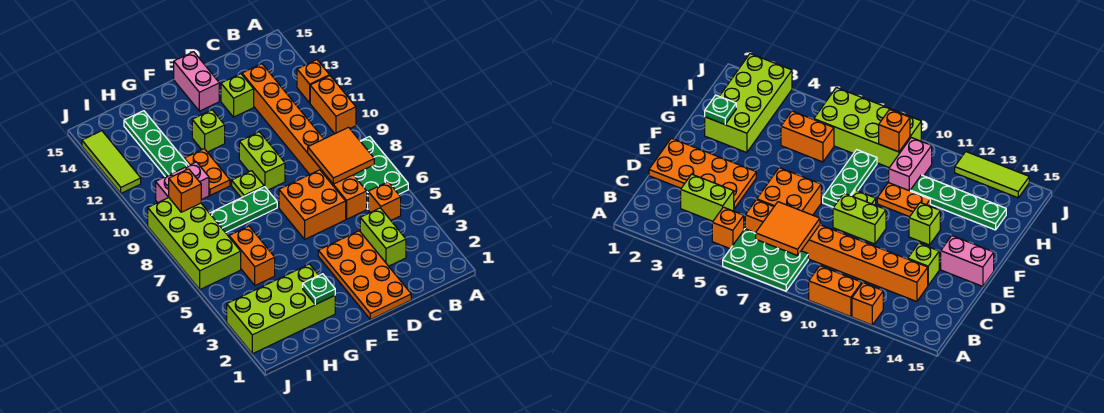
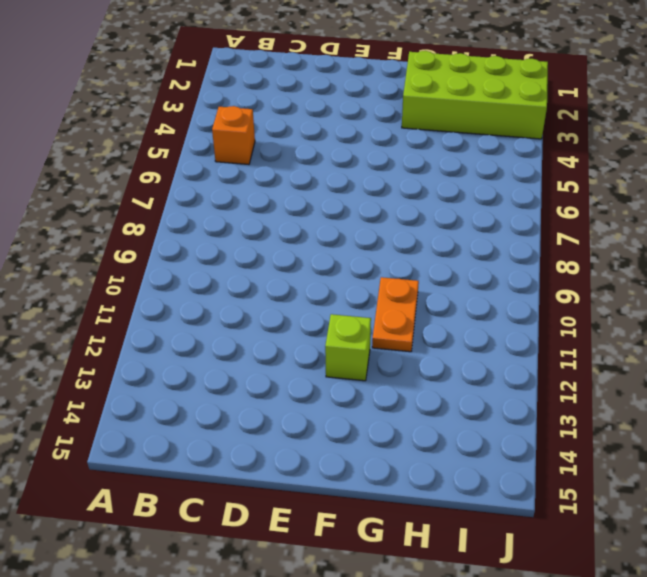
none -> green 2x3 plate [354,137,408,209]
none -> orange 1x2 brick [310,76,356,134]
none -> orange 1x1 brick [297,60,330,103]

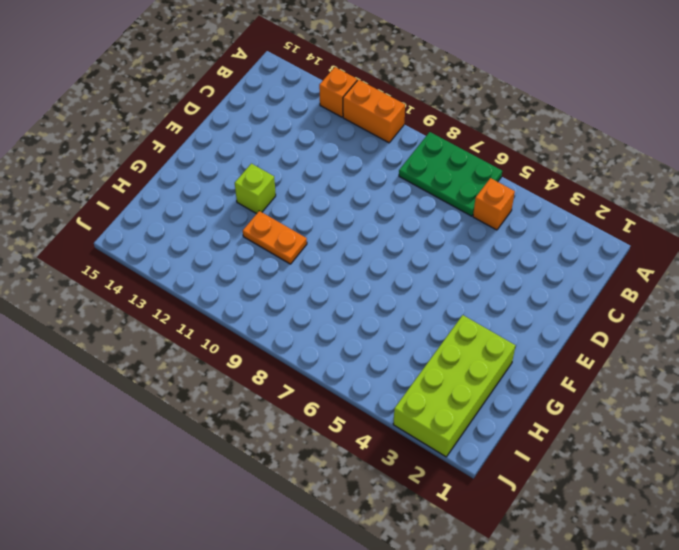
none -> lime 1x2 brick [360,208,406,266]
none -> orange 1x8 brick [242,64,367,219]
none -> orange 2x4 plate [318,231,411,320]

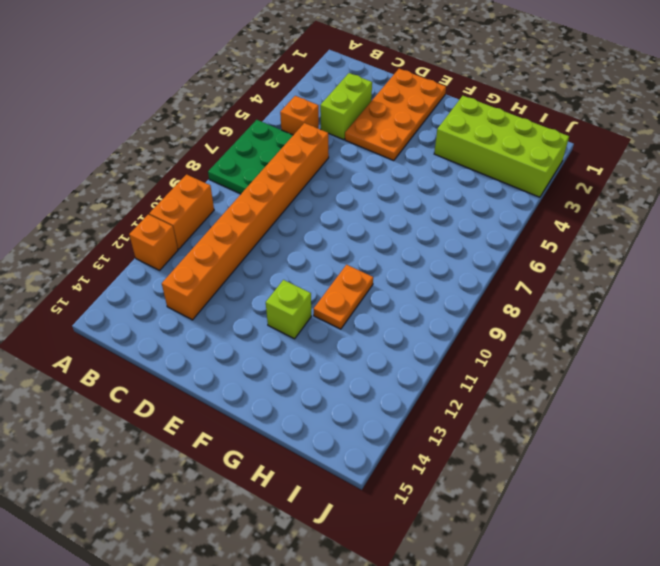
none -> orange 2x2 brick [279,170,346,239]
none -> lime 1x1 brick [221,74,254,117]
none -> lime 1x2 brick [239,132,285,190]

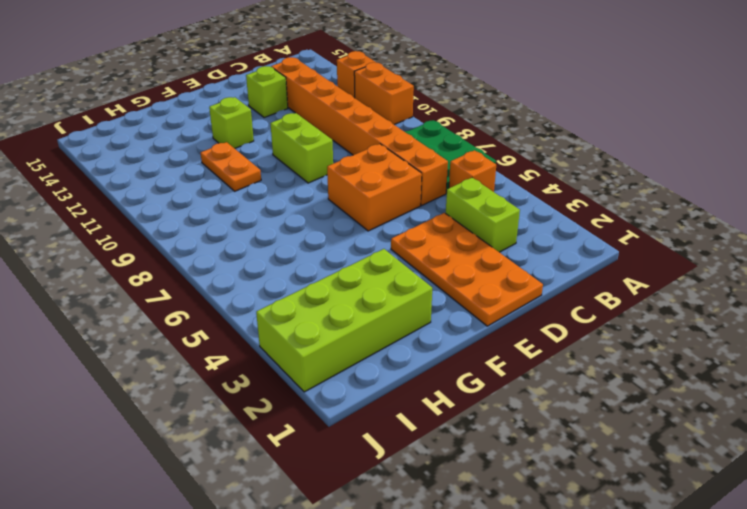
none -> pink 1x2 brick [174,52,219,111]
none -> green 1x3 plate [210,187,277,233]
none -> lime 1x1 plate [232,171,264,198]

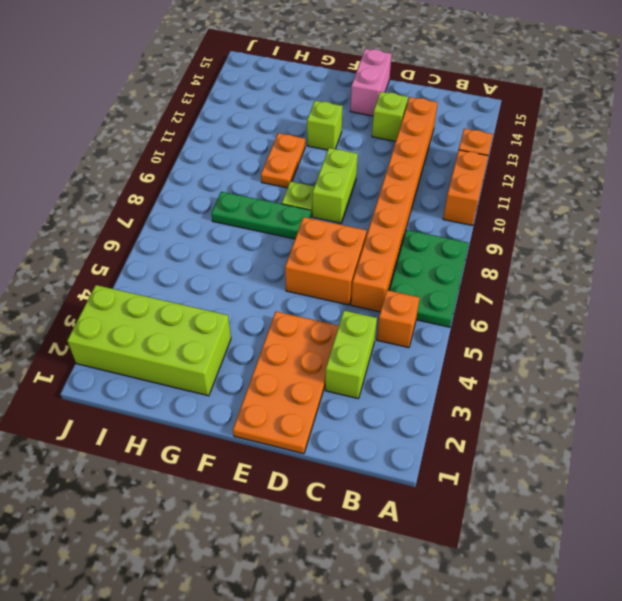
none -> orange 1x2 brick [229,226,275,285]
none -> pink 1x2 brick [156,162,209,203]
none -> green 1x4 plate [124,111,189,177]

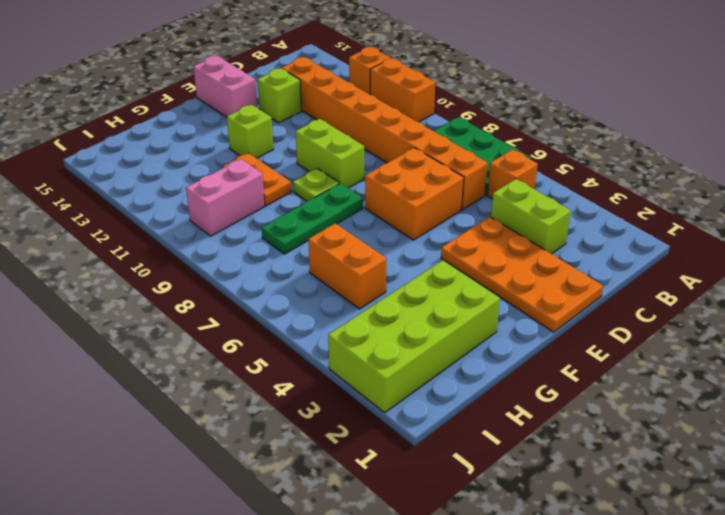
none -> green 1x4 plate [124,111,189,177]
none -> lime 2x4 brick [148,198,241,289]
none -> lime 1x3 tile [82,131,141,193]

